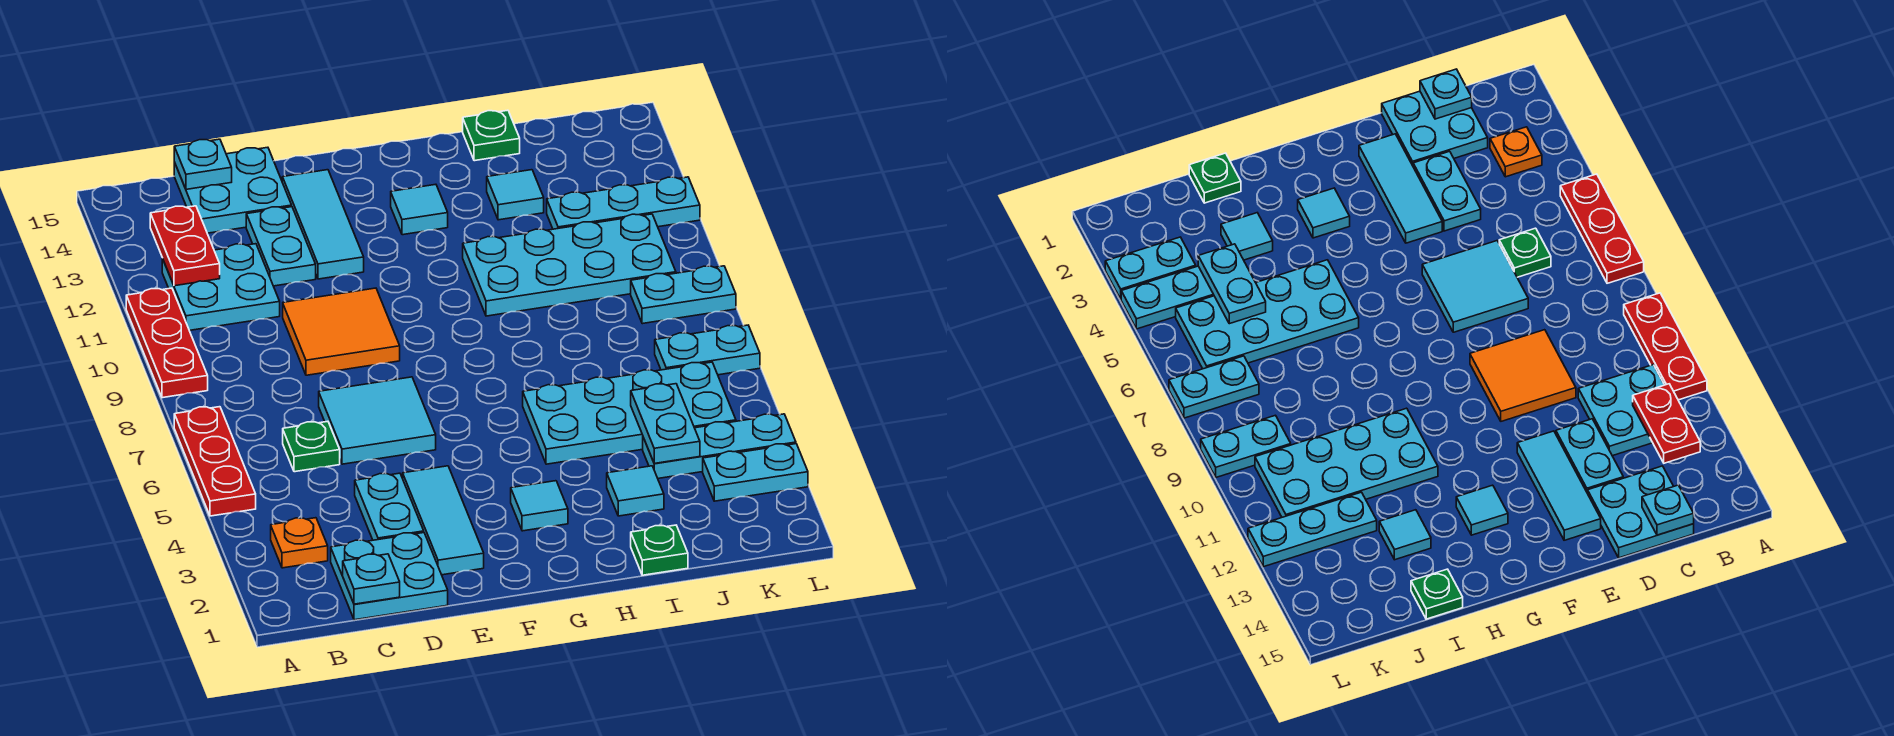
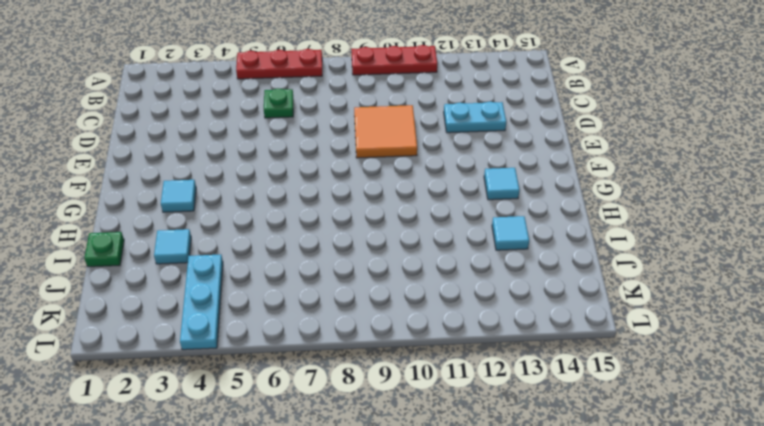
none -> orange 1x1 plate [271,518,328,568]
none -> cyan 2x2 plate [162,244,280,330]
none -> cyan 2x2 plate [331,533,448,620]
none -> cyan 2x2 plate [174,147,292,233]

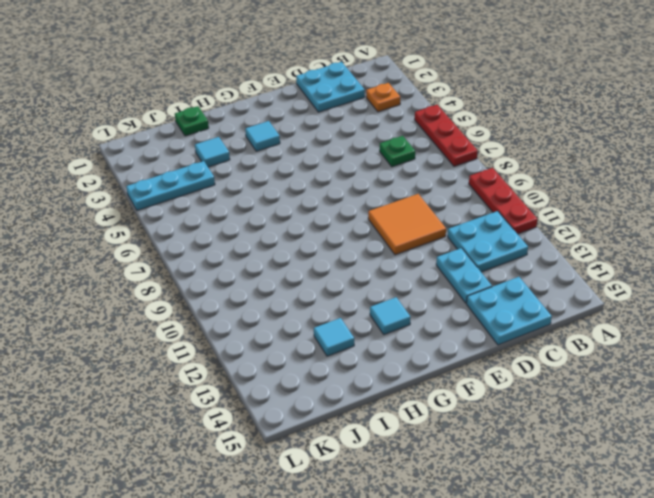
none -> cyan 1x2 plate [355,473,424,540]
none -> cyan 2x2 tile [319,377,436,464]
none -> cyan 1x3 tile [403,466,484,575]
none -> cyan 1x3 tile [282,170,364,279]

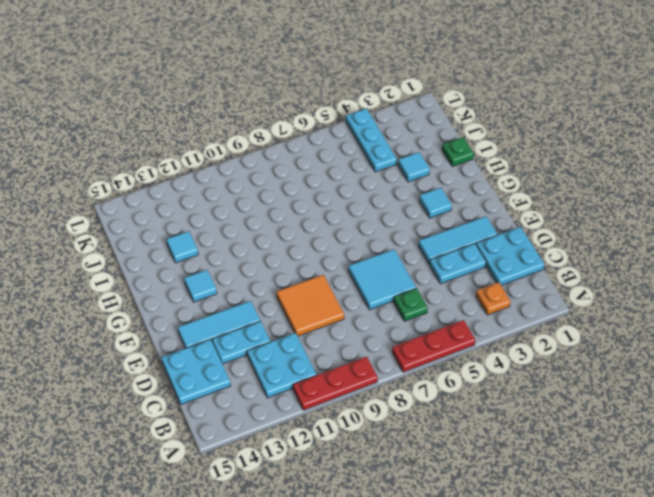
none -> cyan 2x4 plate [523,362,736,464]
none -> cyan 2x4 plate [463,214,676,316]
none -> green 1x1 plate [463,110,520,161]
none -> cyan 1x3 plate [547,177,700,229]

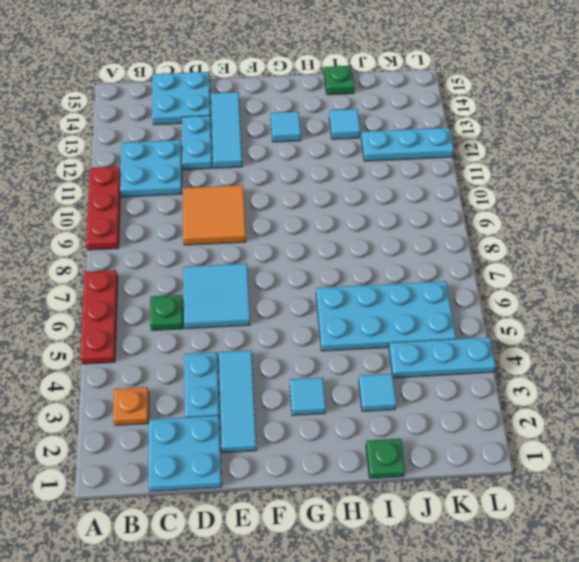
none -> cyan 2x4 plate [463,214,676,316]
none -> cyan 1x2 plate [703,444,808,501]
none -> cyan 1x2 plate [655,325,760,375]
none -> cyan 1x2 plate [631,266,736,324]

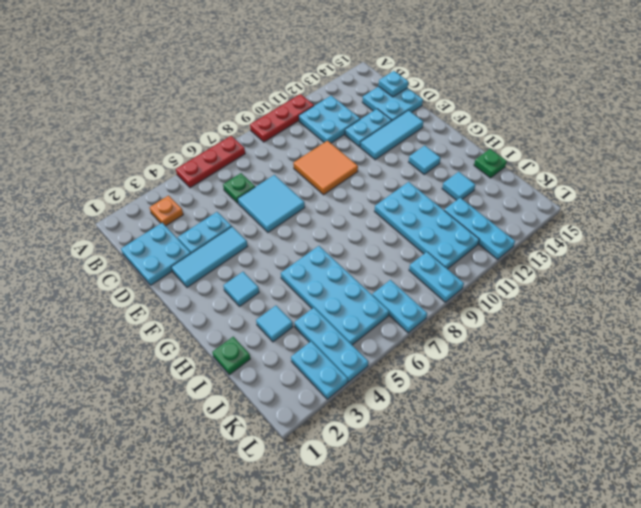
none -> red 1x2 plate [150,206,220,286]
none -> cyan 1x1 plate [343,554,400,604]
none -> cyan 1x2 plate [631,384,700,463]

